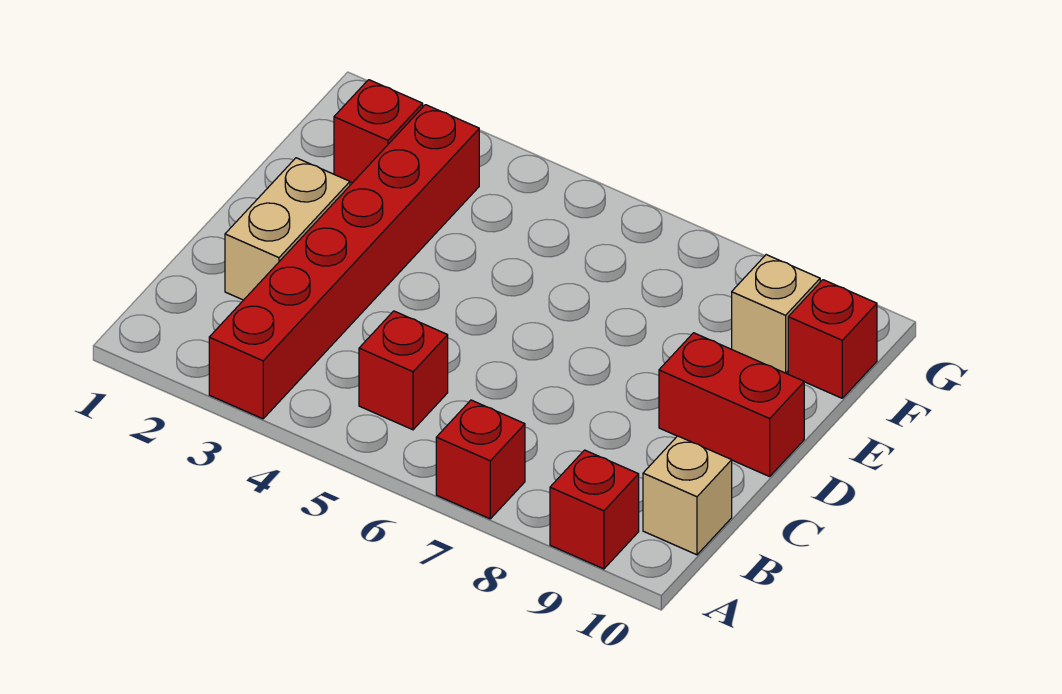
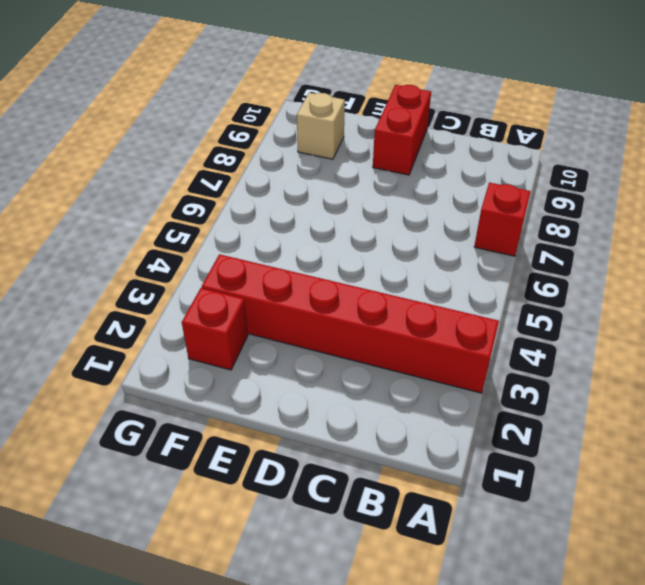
none -> red 1x1 brick [550,450,639,569]
none -> red 1x1 brick [359,311,448,430]

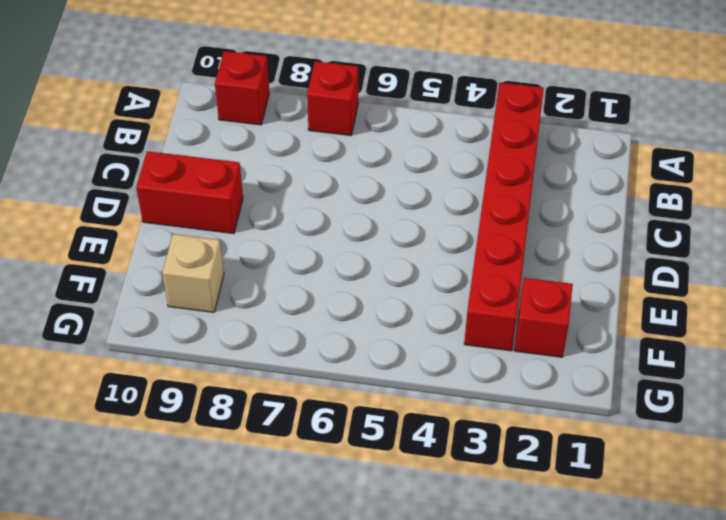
none -> red 1x1 brick [359,311,448,430]
none -> tan 1x1 brick [643,436,732,555]

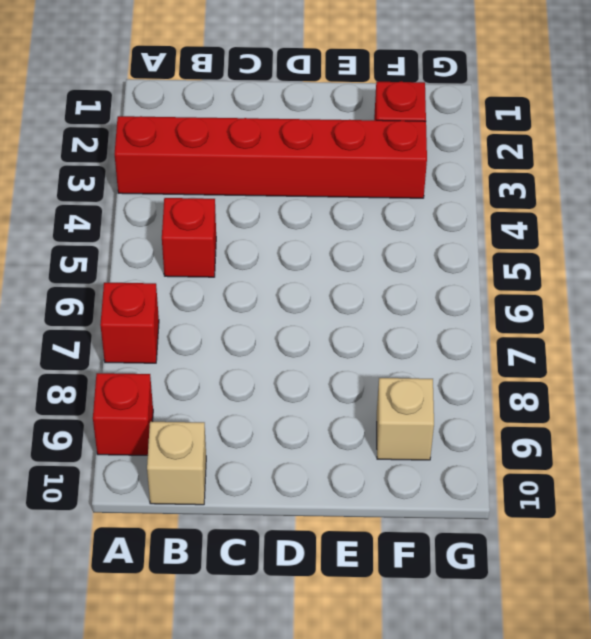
none -> tan 1x2 brick [225,158,350,300]
none -> red 1x2 brick [659,333,804,477]

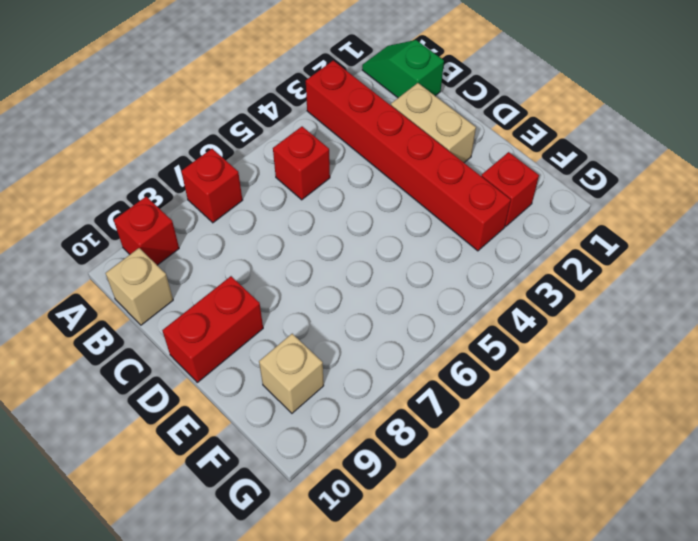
green 1x2 slope [362,40,444,98] -> none
none -> red 1x1 brick [788,280,877,398]

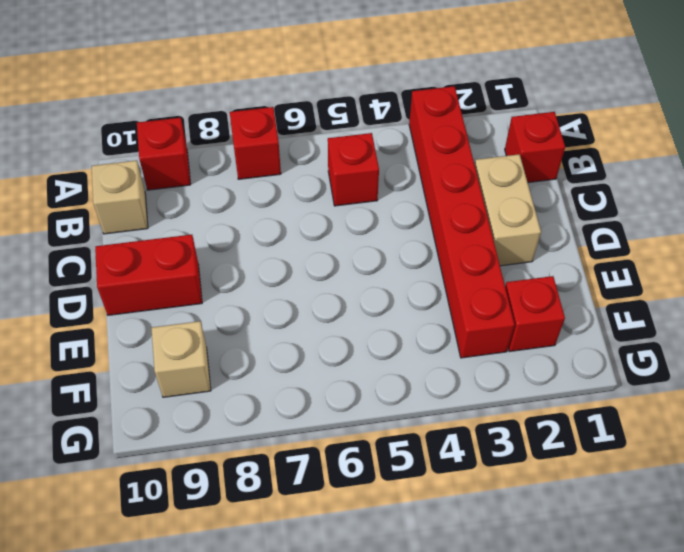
red 1x1 brick [505,112,565,182] -> red 1x1 brick moved to [788,280,877,398]

